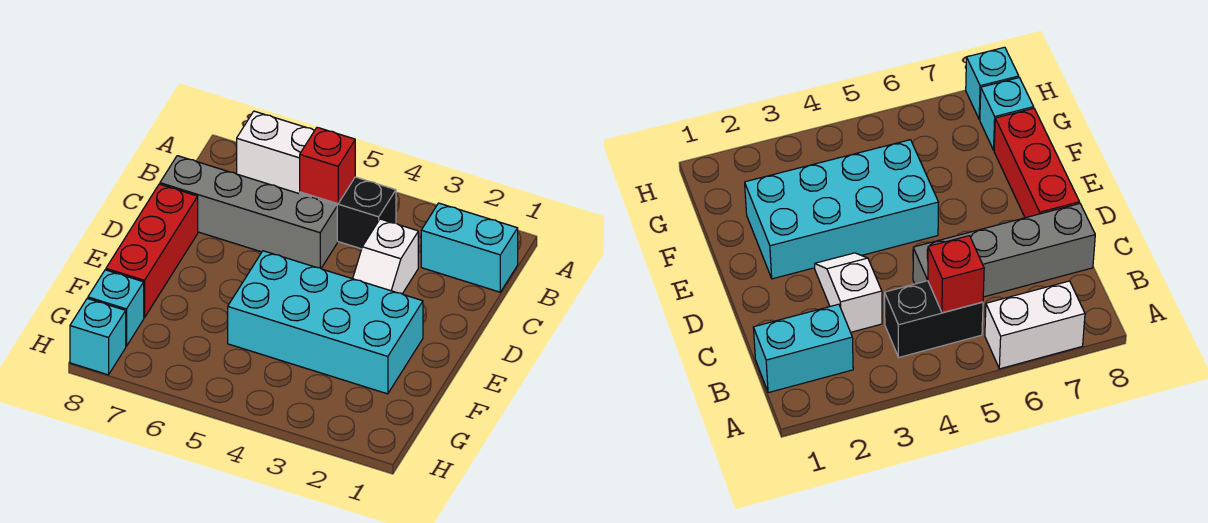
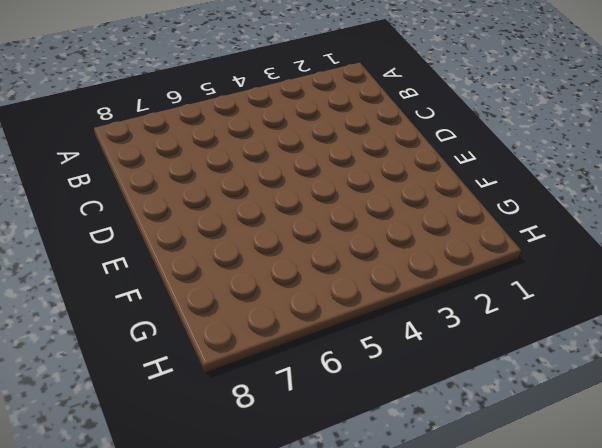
none -> white 1x2 brick [237,111,315,194]
none -> cyan 1x2 brick [421,203,518,292]

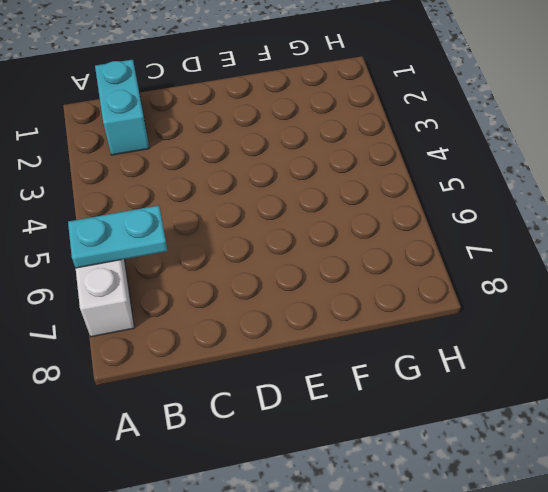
cyan 1x2 plate [68,205,168,268] -> none
none -> black 1x2 brick [300,177,396,249]
none -> white 1x2 slope [353,219,418,294]

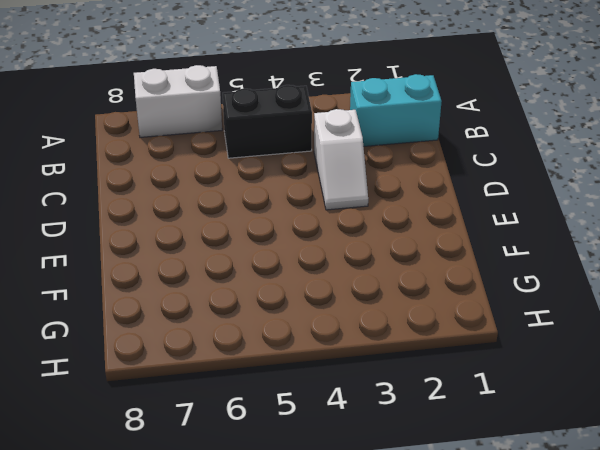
none -> grey 1x4 brick [160,156,337,268]
none -> red 1x3 brick [106,184,198,318]

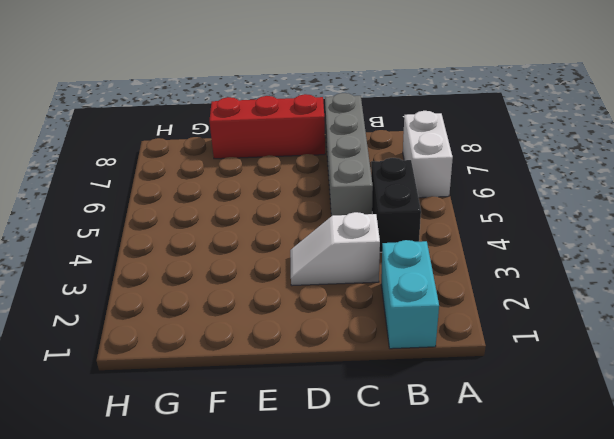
none -> cyan 2x4 brick [228,251,423,394]
none -> cyan 1x1 brick [88,270,144,346]

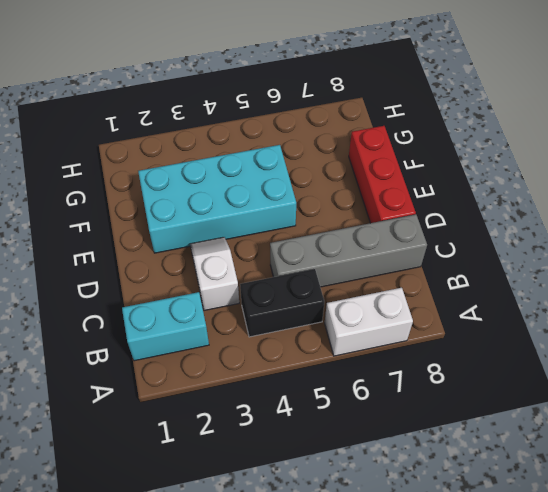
none -> cyan 1x1 brick [88,270,144,346]
none -> cyan 1x1 brick [70,298,126,375]

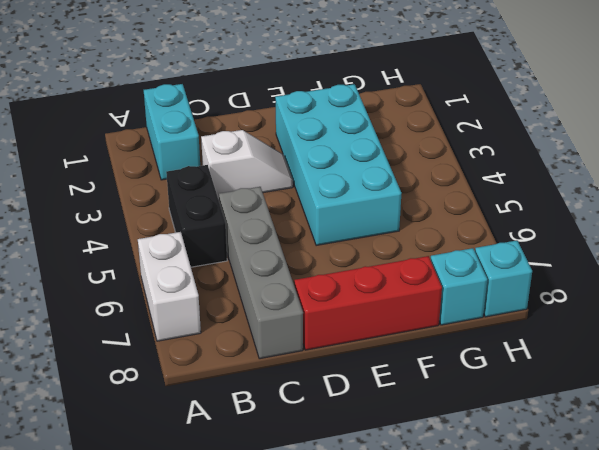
none -> red 1x1 brick [300,127,355,204]

